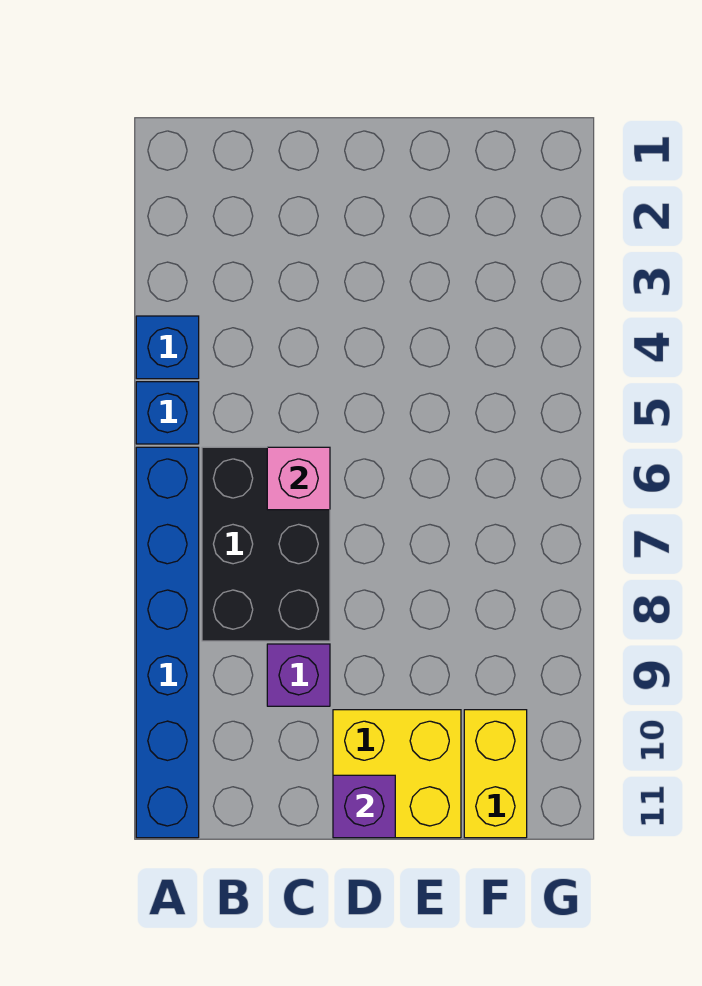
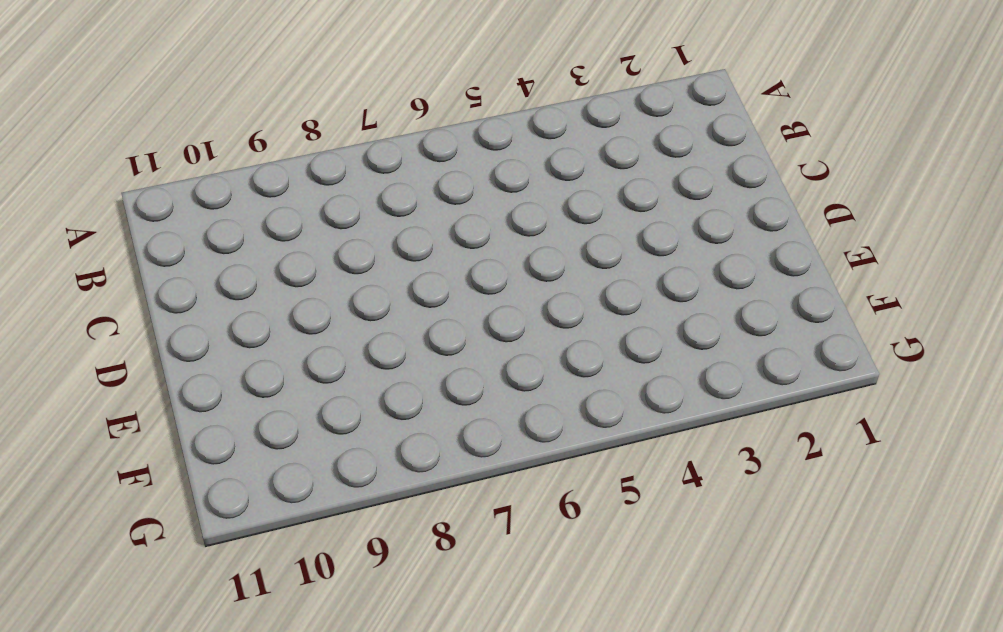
none -> blue 1x1 brick [136,316,199,379]
none -> blue 1x1 brick [136,382,199,444]

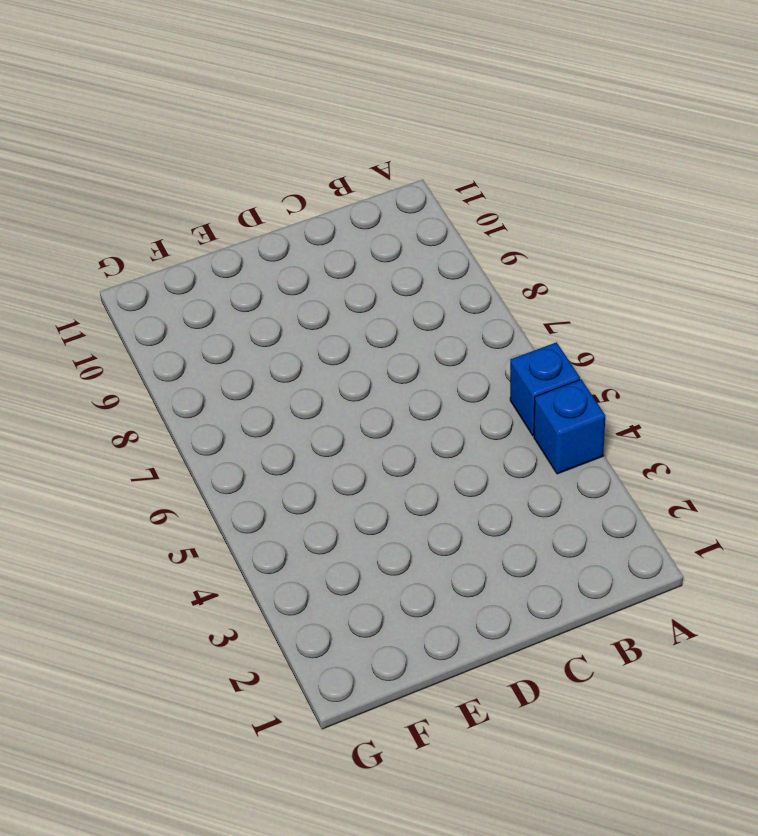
none -> blue 1x6 brick [136,447,199,838]
none -> black 2x3 brick [202,447,330,641]

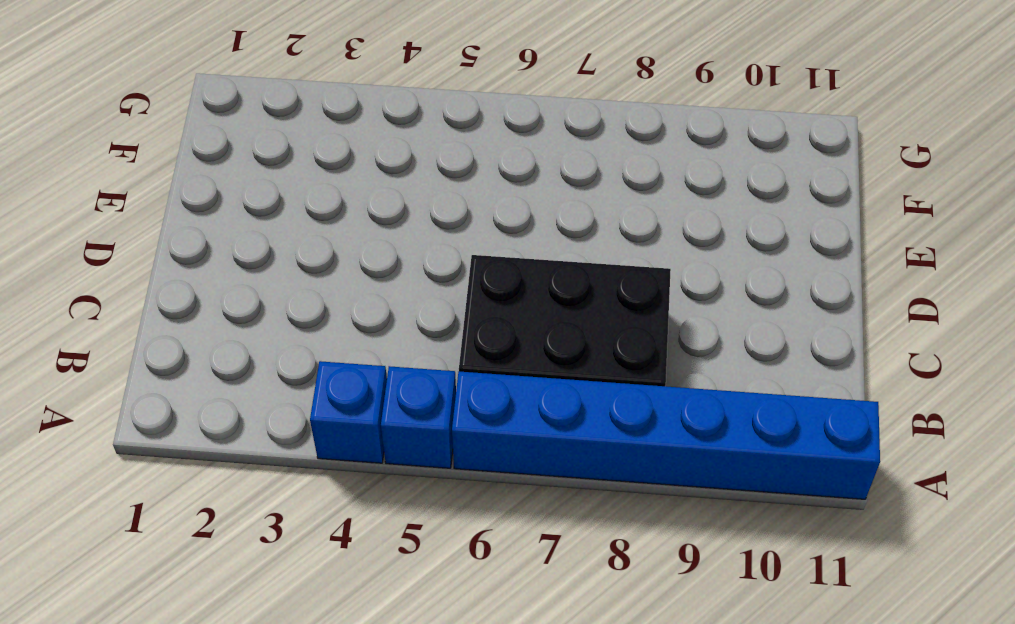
none -> purple 1x1 brick [267,644,330,706]
none -> yellow 2x2 brick [333,710,461,838]

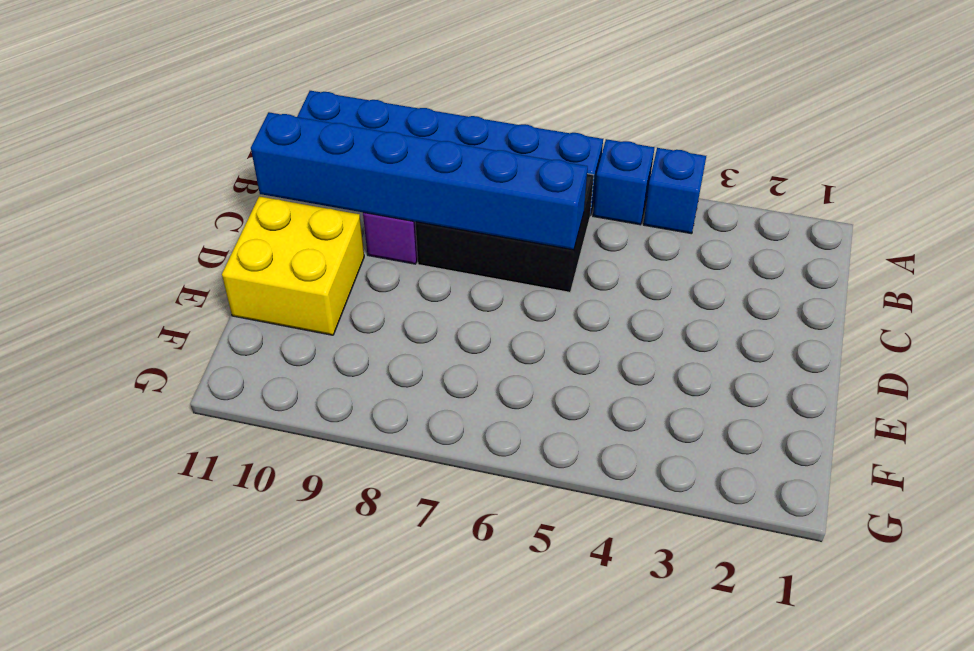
blue 1x6 brick [251,112,588,250] -> pink 1x1 brick [267,447,330,510]
none -> yellow 1x2 brick [464,710,527,838]
none -> purple 1x1 brick [333,775,395,838]

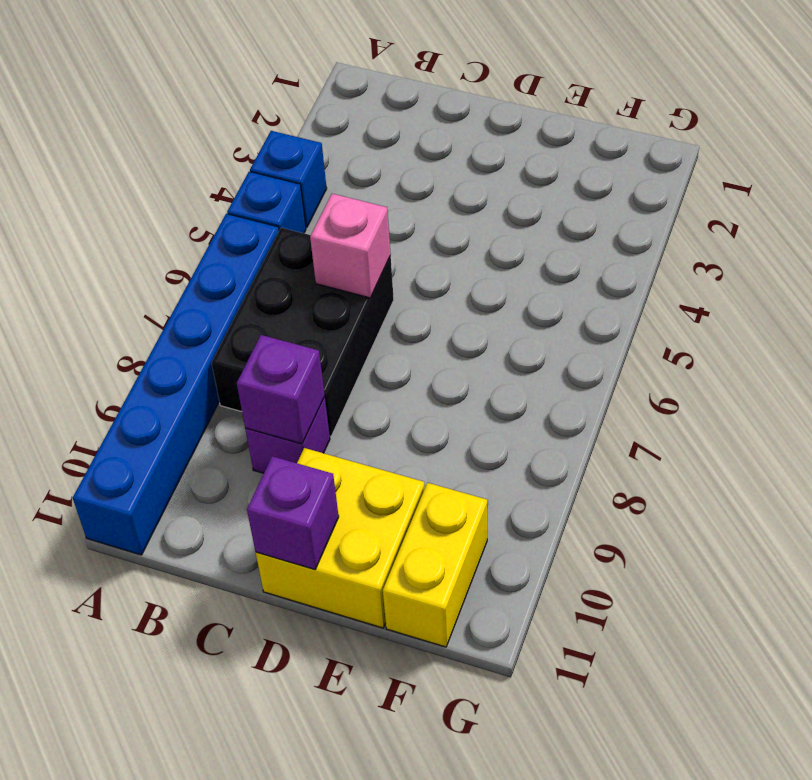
purple 1x1 brick [237,335,325,444] -> none

